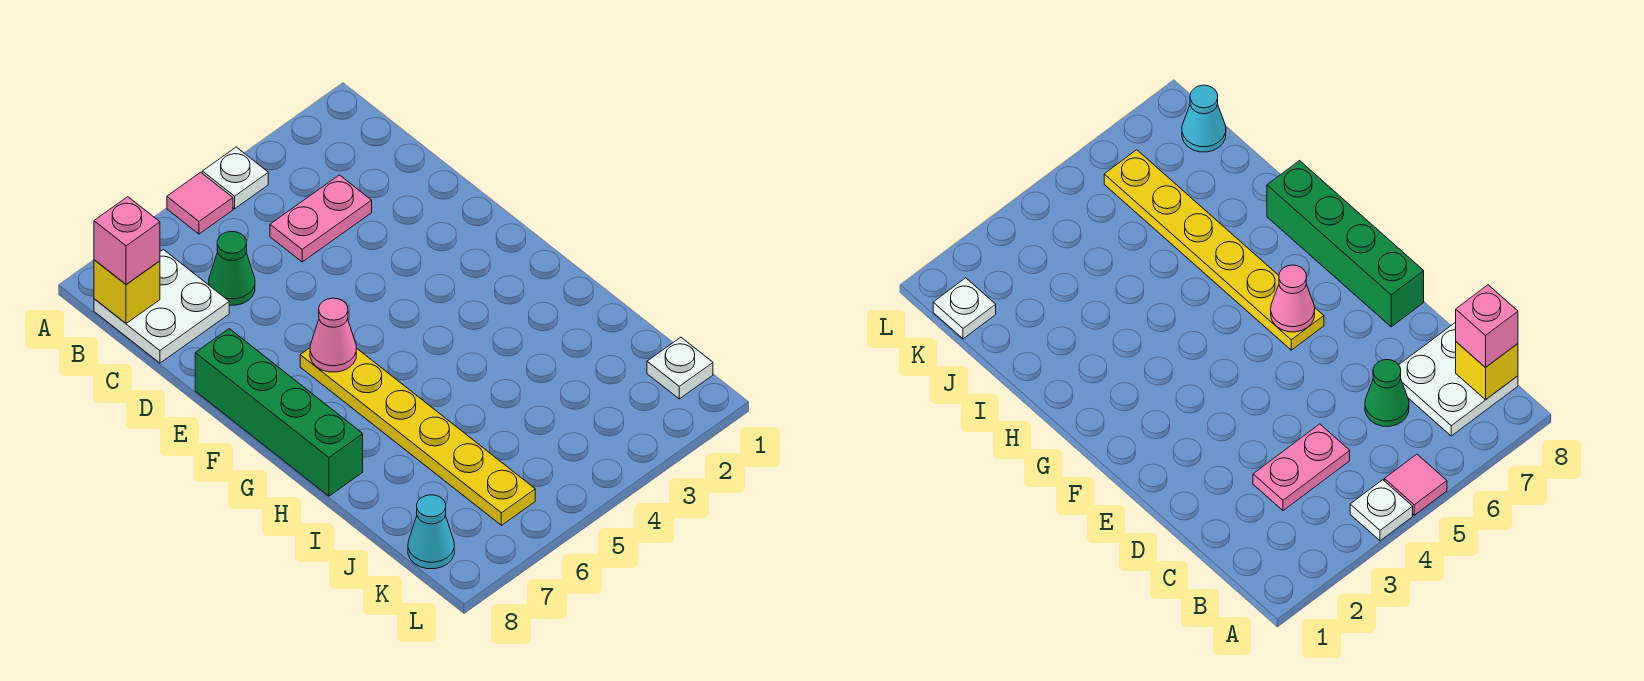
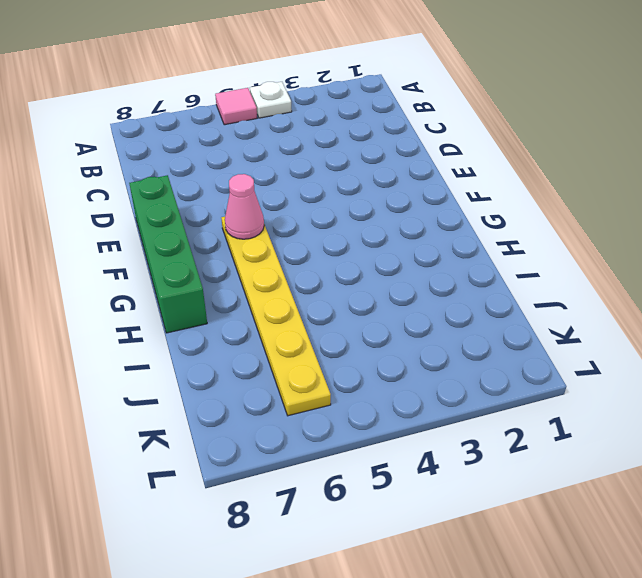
none -> white 2x2 plate [94,250,229,363]
none -> pink 1x2 plate [270,175,372,262]
none -> green 1x1 cone [209,232,255,305]

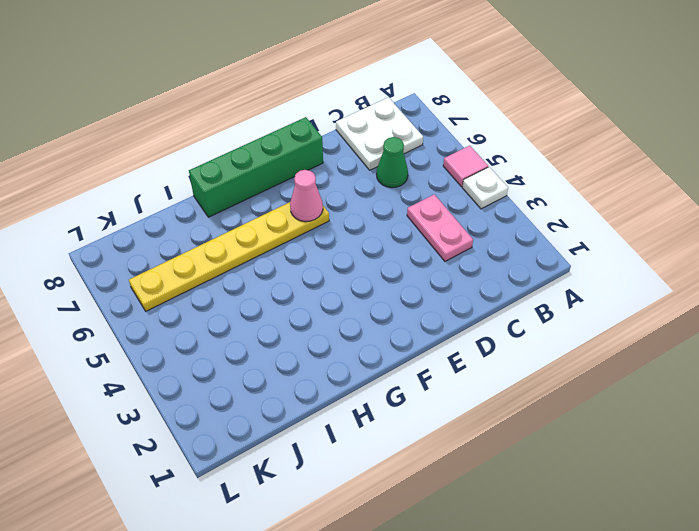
none -> white 1x1 plate [647,337,713,399]
none -> cyan 1x1 cone [408,495,454,569]
none -> yellow 1x1 brick [94,260,160,323]

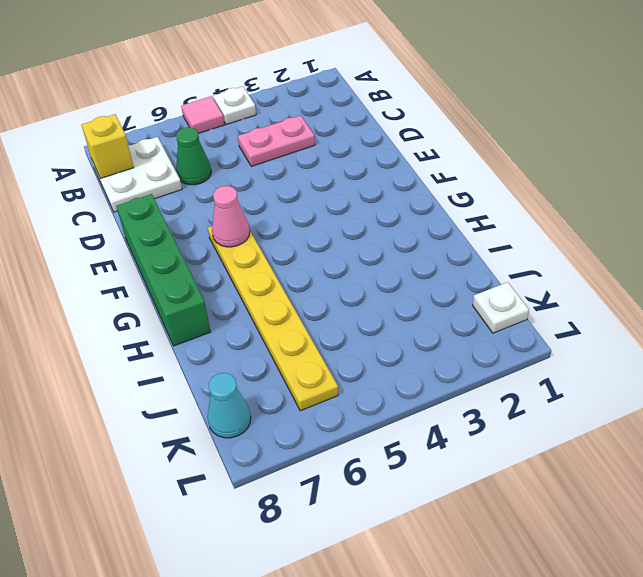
none -> pink 1x1 brick [94,197,160,284]

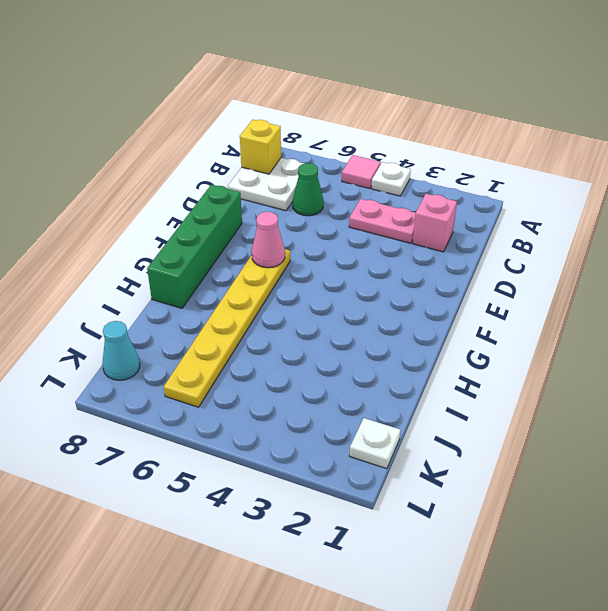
pink 1x1 brick [413,194,457,252] -> pink 1x1 brick moved to [94,197,160,284]

